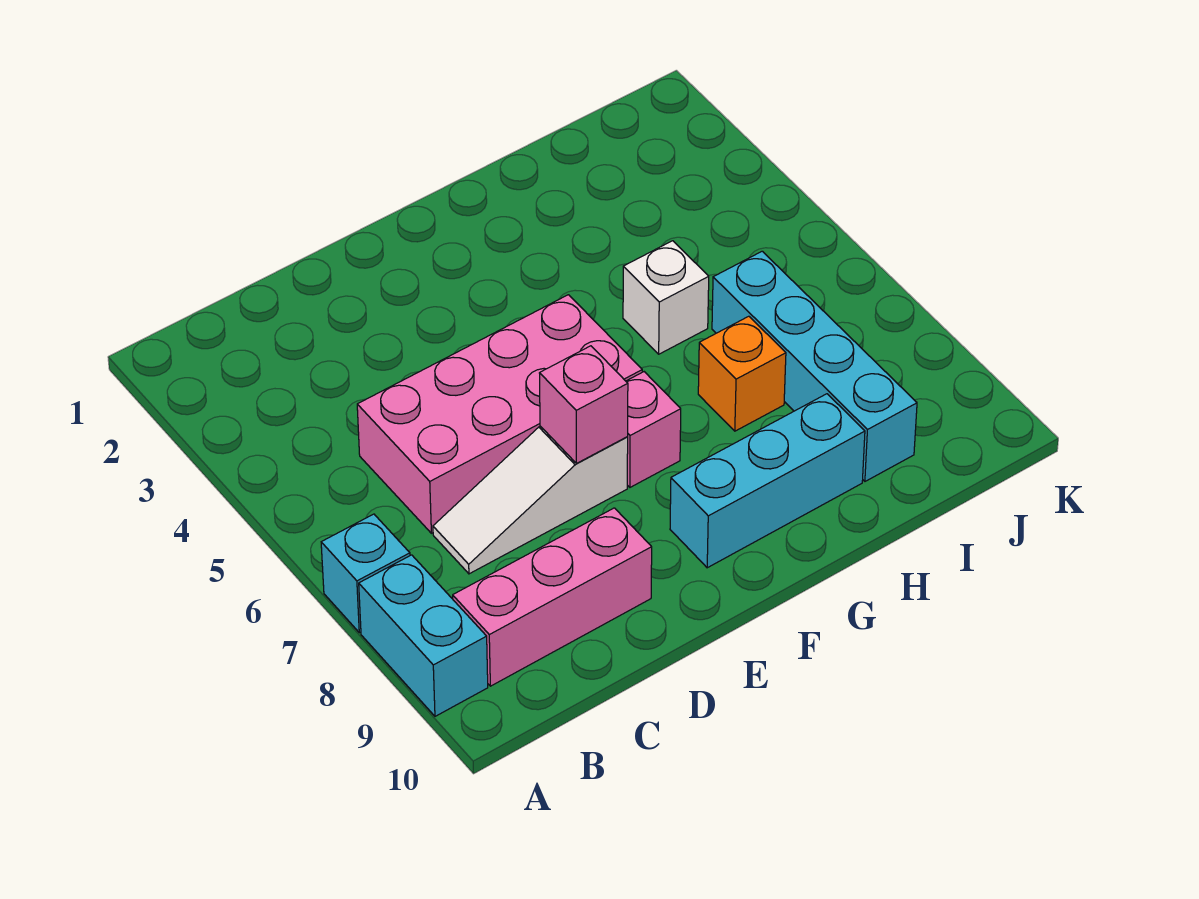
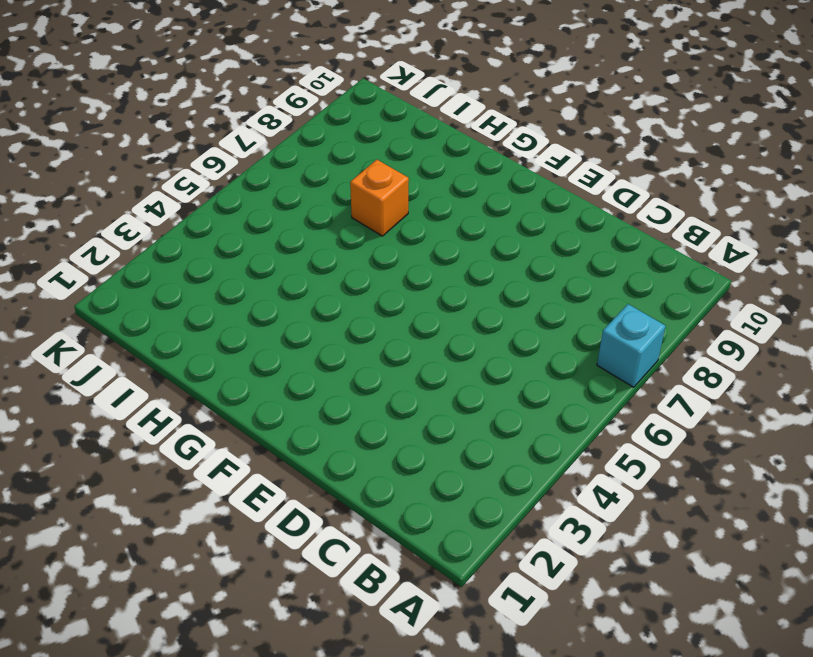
none -> cyan 1x2 brick [359,555,488,716]
none -> pink 1x3 brick [453,508,652,686]

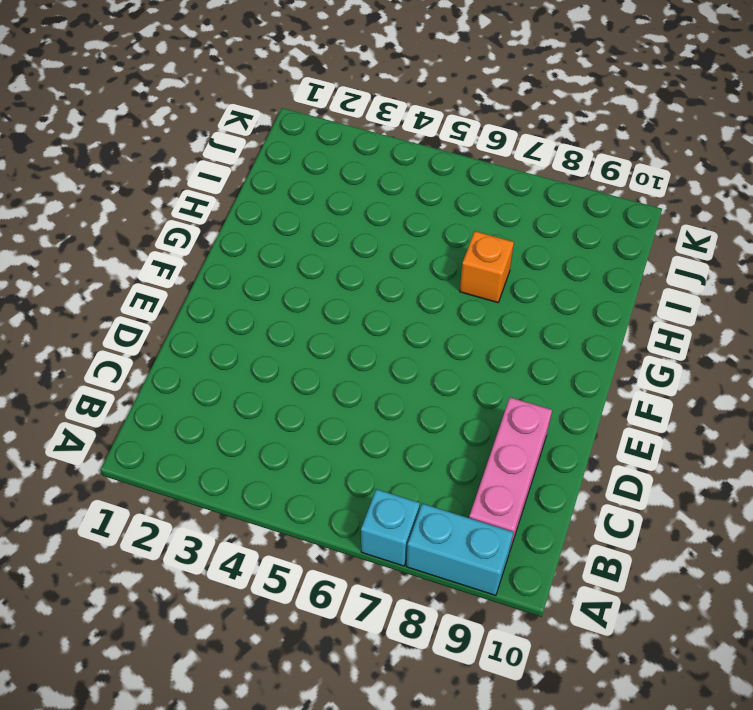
none -> pink 2x4 brick [357,295,642,533]
none -> white 1x3 slope [433,426,628,574]

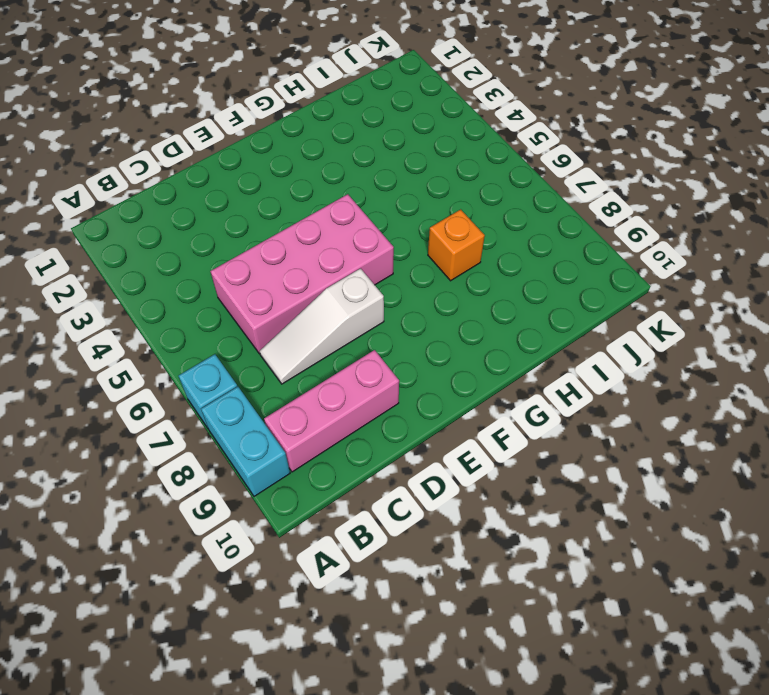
none -> pink 1x1 brick [626,372,681,487]
none -> cyan 1x3 brick [670,394,865,568]

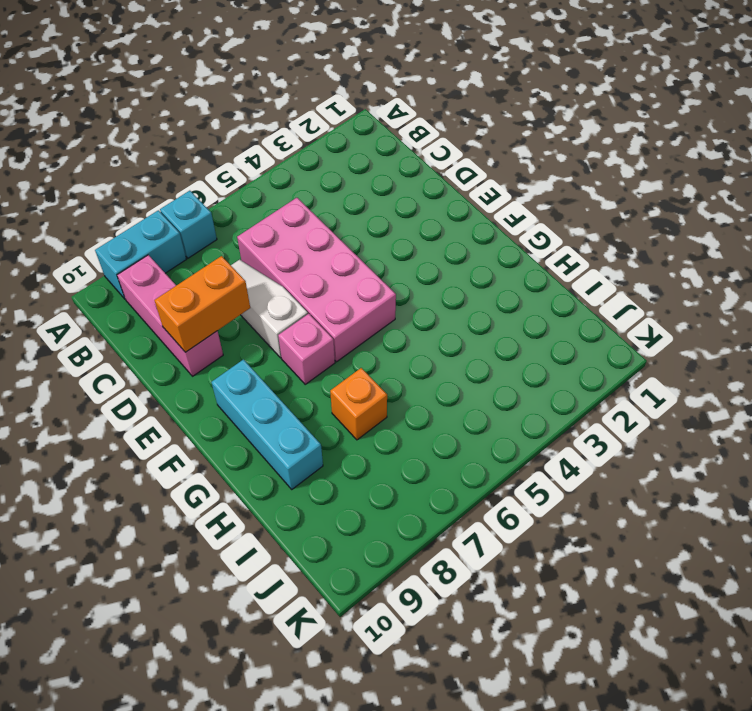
orange 1x2 brick [154,256,250,352] -> none
none -> white 1x1 brick [623,241,709,354]
none -> cyan 1x4 brick [712,251,917,481]

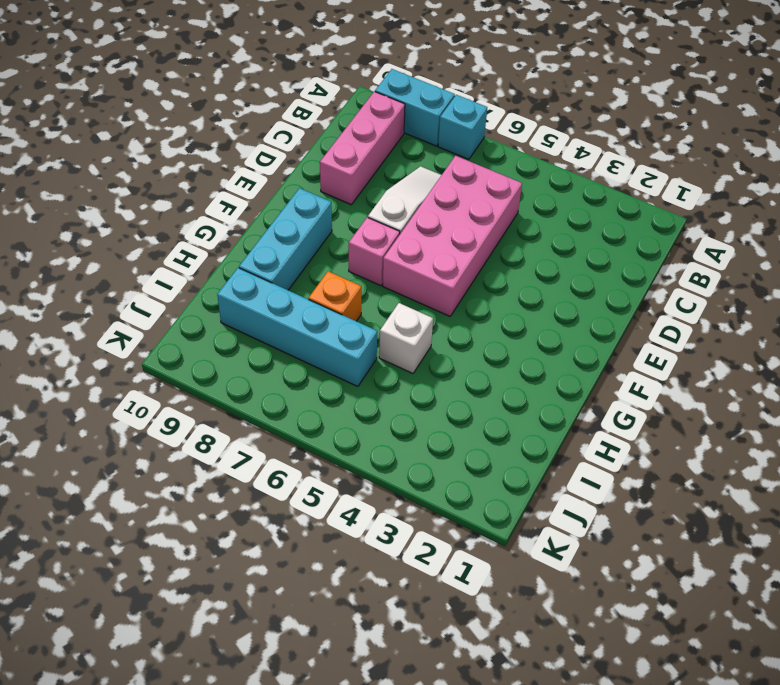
none -> pink 1x1 brick [540,346,628,463]

